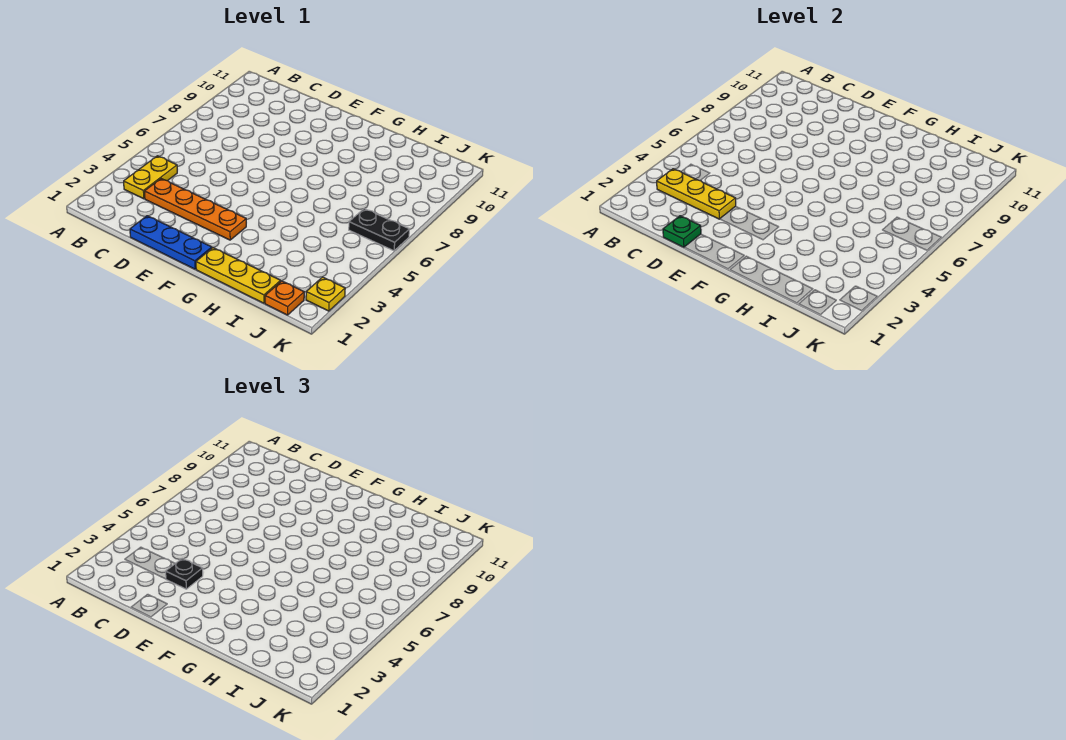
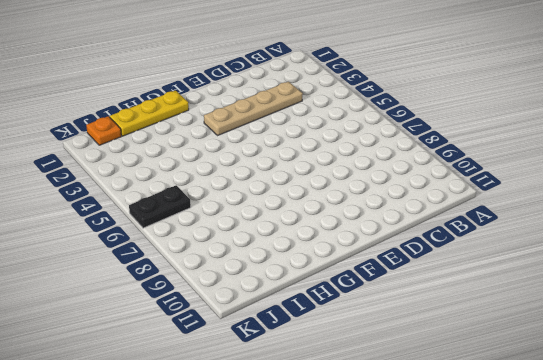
tan 1x4 plate [204,82,303,136] -> orange 1x4 plate [144,179,246,240]
none -> yellow 1x2 plate [124,156,177,199]
none -> blue 1x3 plate [130,216,212,269]

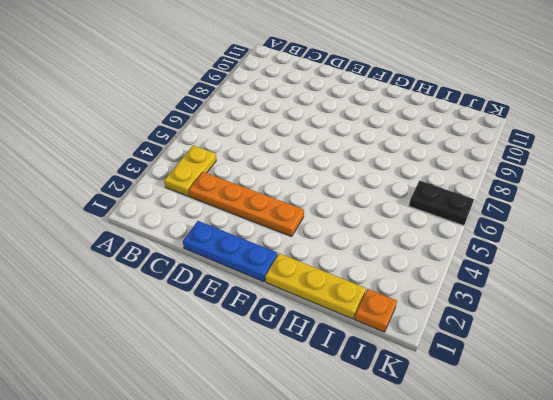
none -> yellow 1x1 plate [306,277,345,311]
none -> yellow 1x3 plate [657,169,736,219]

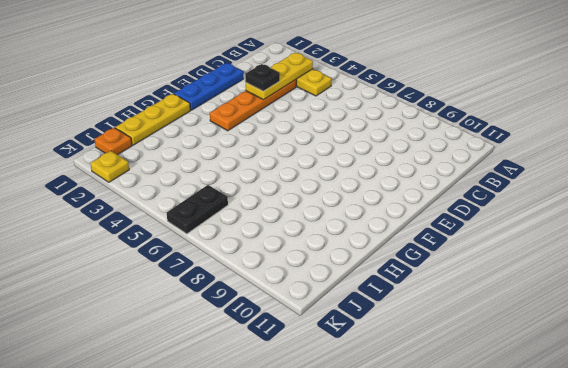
none -> green 1x1 plate [663,216,701,247]

